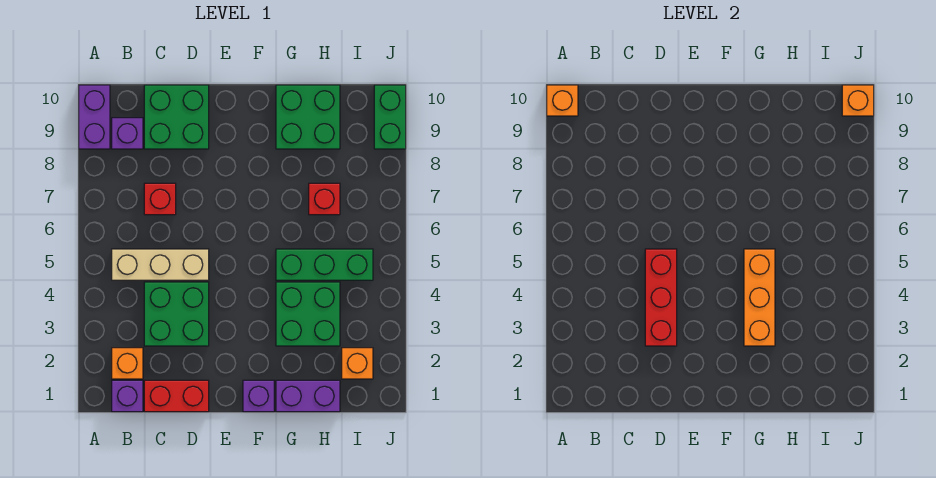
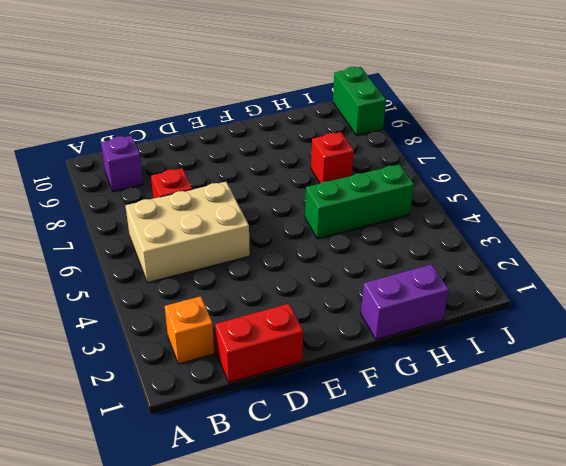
tan 2x3 brick [125,182,250,283] -> tan 1x3 brick [112,249,209,280]
none -> purple 1x2 brick [79,85,110,149]
none -> purple 1x1 brick [112,380,143,412]
none -> green 2x2 brick [144,282,209,346]

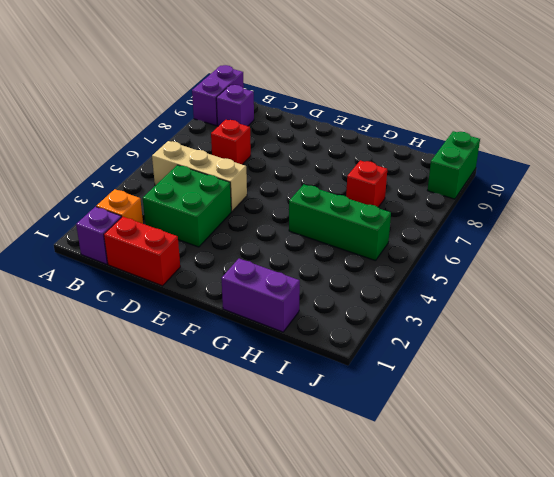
none -> green 2x2 brick [144,85,209,149]
none -> purple 1x1 brick [243,380,274,412]
none -> green 2x2 brick [276,282,340,346]

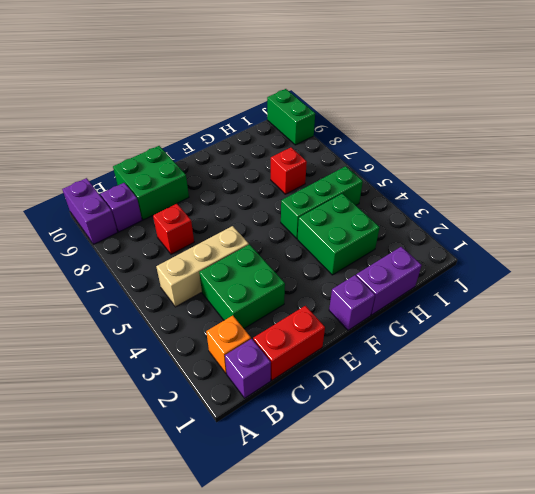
none -> green 2x2 brick [276,85,340,149]
none -> orange 1x1 brick [342,348,373,379]
none -> orange 1x1 brick [547,85,578,116]

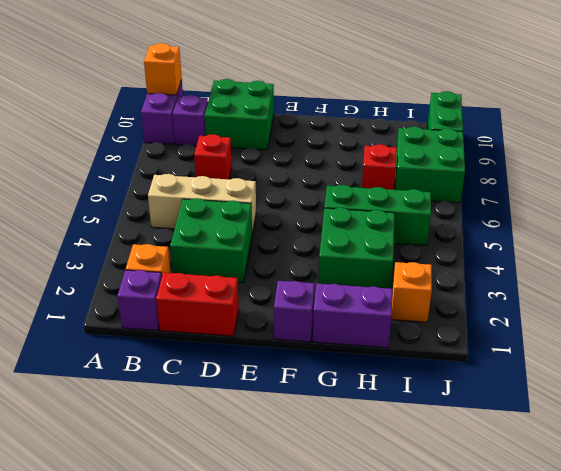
green 2x2 brick [395,127,465,203] -> green 2x2 brick moved to [276,85,340,149]
none -> red 1x3 brick [645,249,677,346]
none -> orange 1x3 brick [744,249,775,346]
none -> orange 1x1 brick [842,85,874,116]

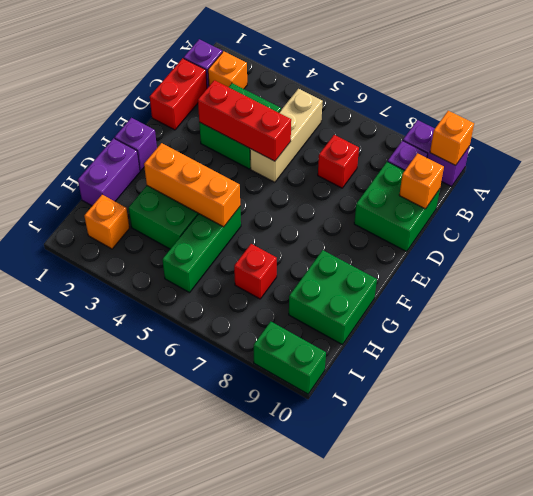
orange 1x1 brick [399,153,444,209] -> orange 1x1 brick moved to [842,85,874,116]

